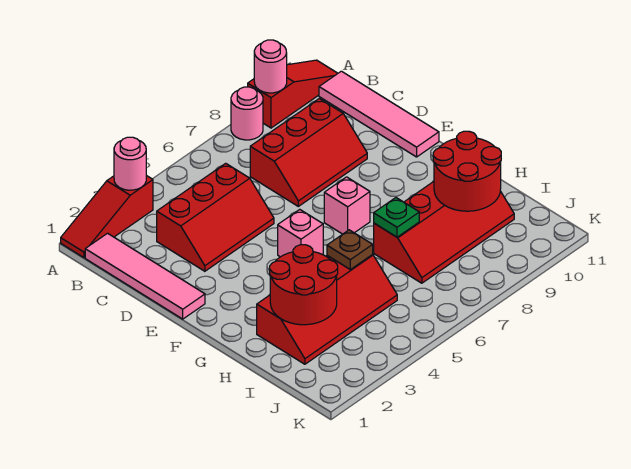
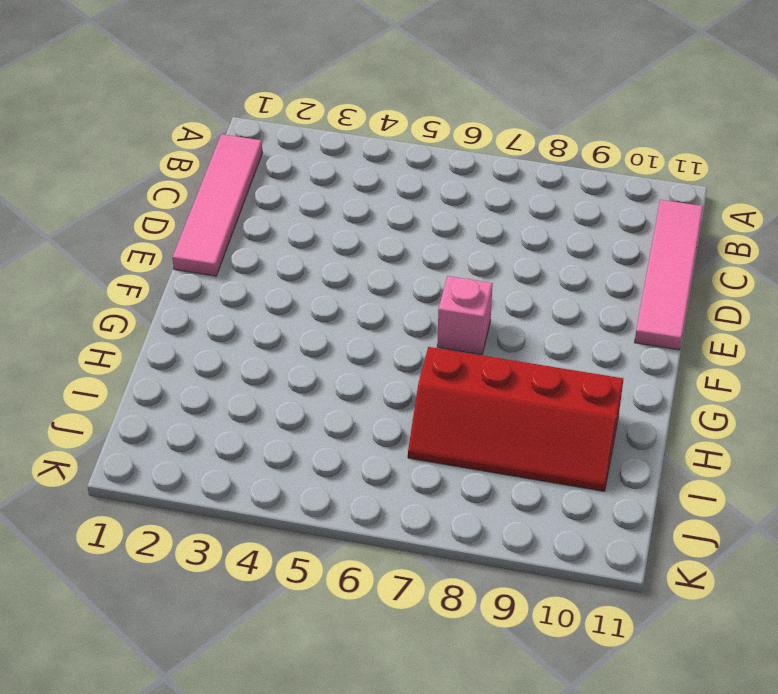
none -> red 1x3 slope [61,175,153,258]
none -> pink 1x1 round brick [231,87,263,140]
none -> red 1x3 slope [248,60,338,128]

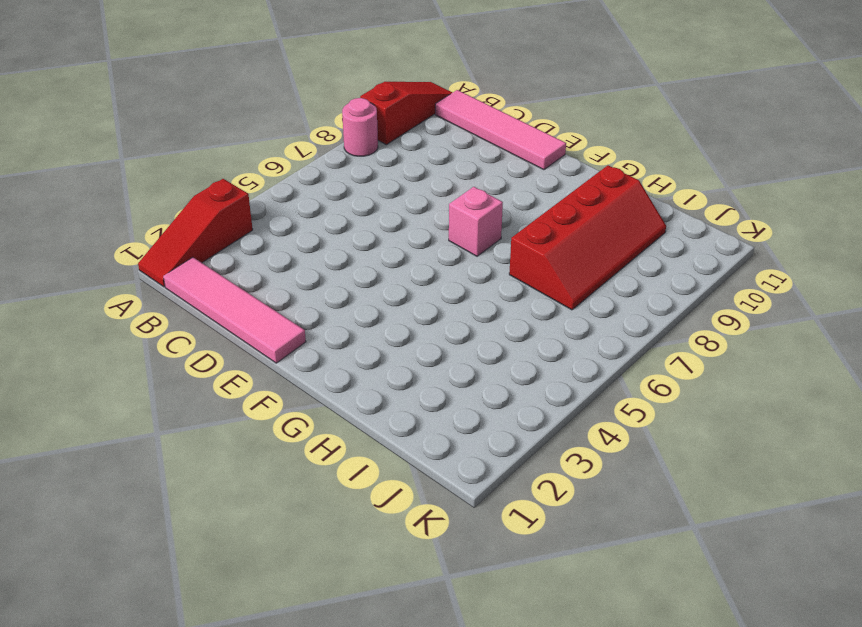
none -> red 2x3 slope [157,163,274,271]
none -> red 2x3 slope [250,99,367,206]
none -> pink 1x1 brick [278,209,323,257]

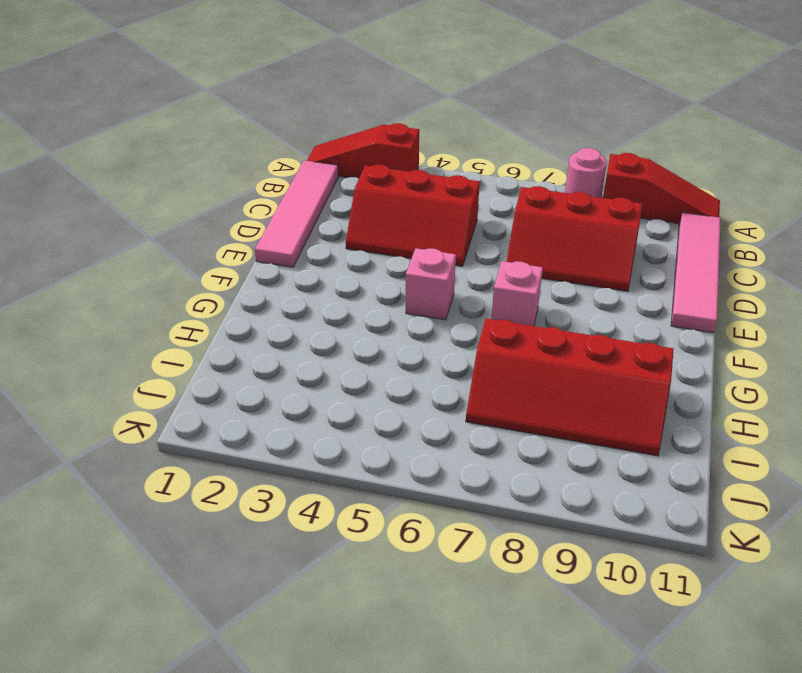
none -> red 2x4 slope [257,255,397,364]
none -> pink 1x1 round brick [114,137,146,190]
none -> pink 1x1 round brick [254,40,287,93]

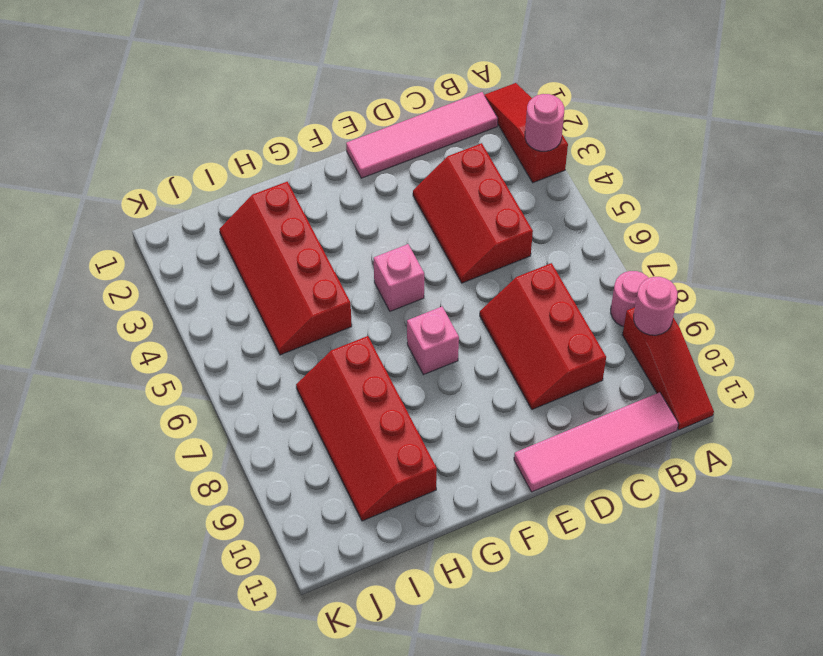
none -> red 2x2 round brick [270,245,338,325]
none -> brown 1x1 plate [327,230,373,269]
none -> green 1x1 plate [374,198,419,237]

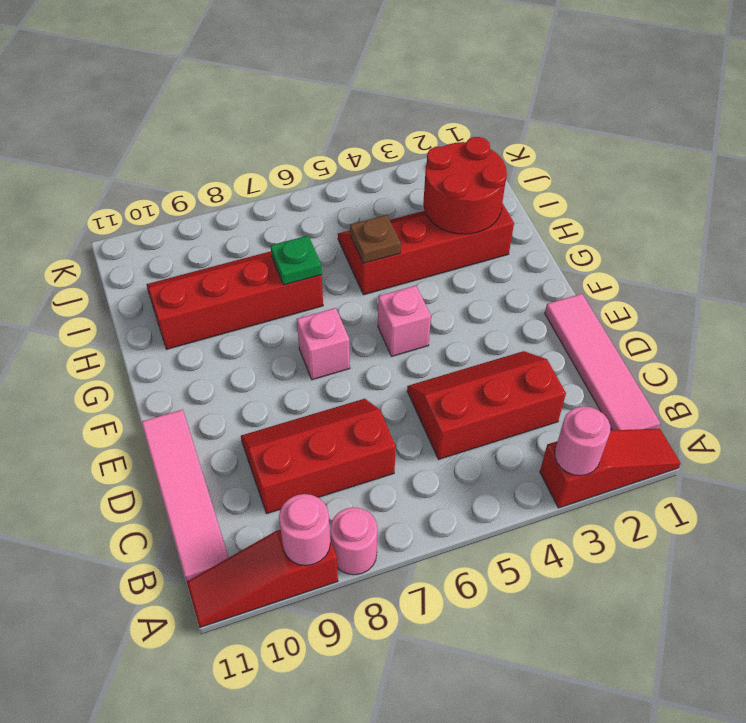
none -> red 2x2 round brick [433,131,501,211]

